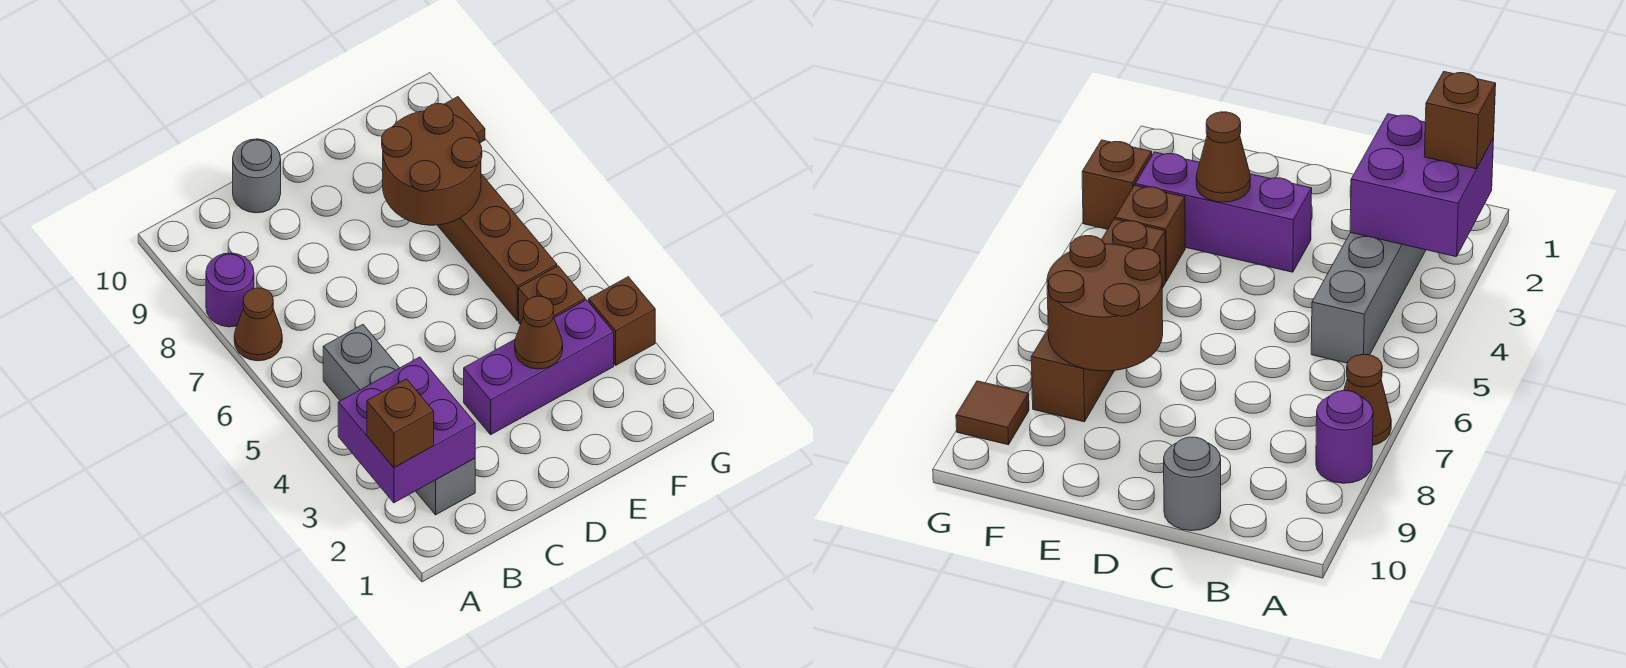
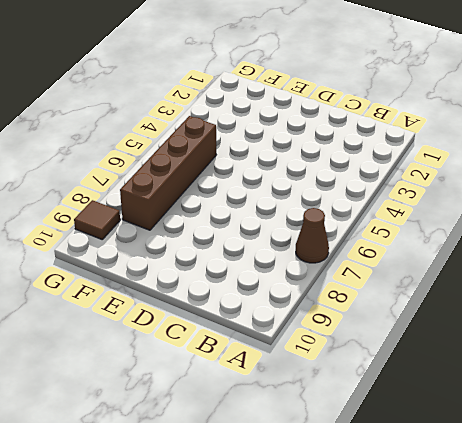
none -> purple 1x1 round brick [206,253,254,327]
none -> grey 1x4 brick [323,325,475,515]
none -> grey 1x1 round brick [233,139,281,213]

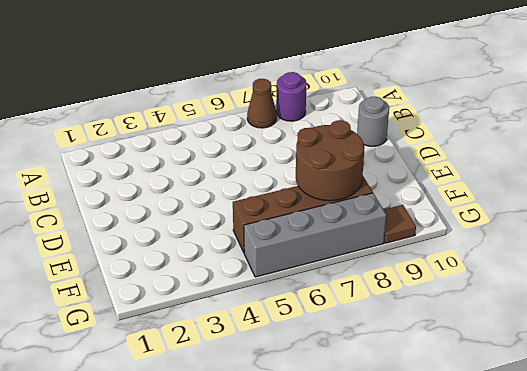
grey 1x4 brick [244,193,386,277] -> grey 1x4 brick moved to [323,325,475,515]
none -> purple 1x3 brick [464,300,614,435]
none -> brown 1x1 brick [519,266,585,325]
none -> brown 1x1 brick [589,277,655,365]

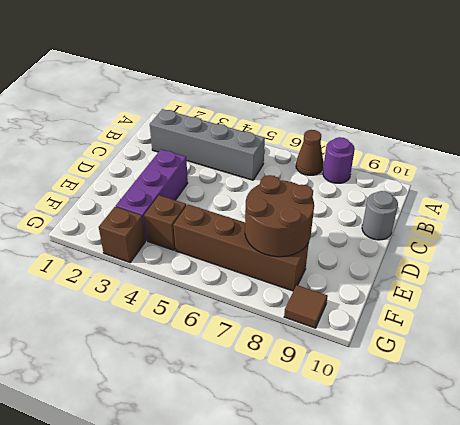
none -> purple 2x2 brick [338,357,475,503]
none -> brown 1x1 cone [515,296,563,369]
none -> brown 1x1 brick [367,379,434,467]

